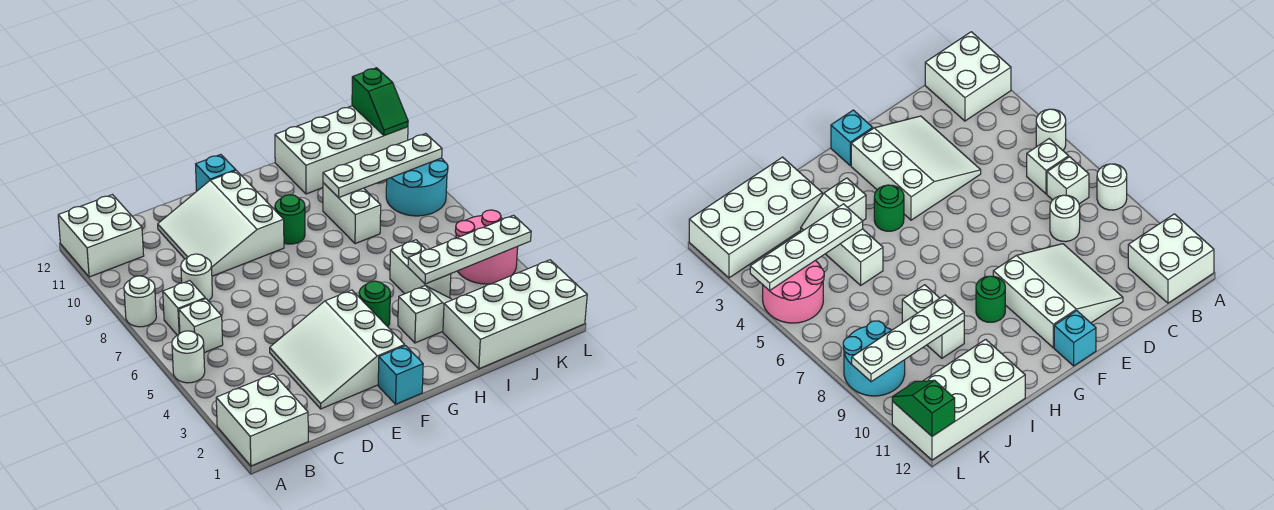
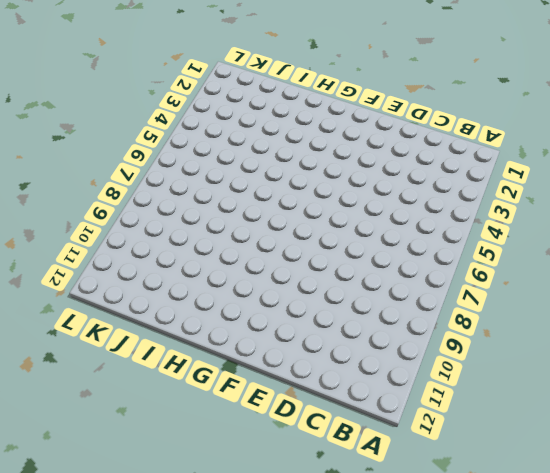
none -> white 2x2 brick [216,374,308,466]
none -> white 1x1 round brick [172,331,205,383]
none -> white 1x1 round brick [124,276,156,327]

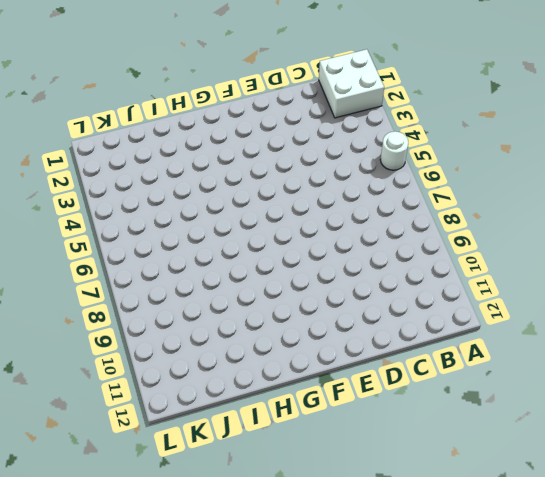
none -> white 1x1 round brick [124,276,156,327]
none -> white 2x2 brick [58,195,144,277]
none -> white 1x1 brick [179,299,223,353]

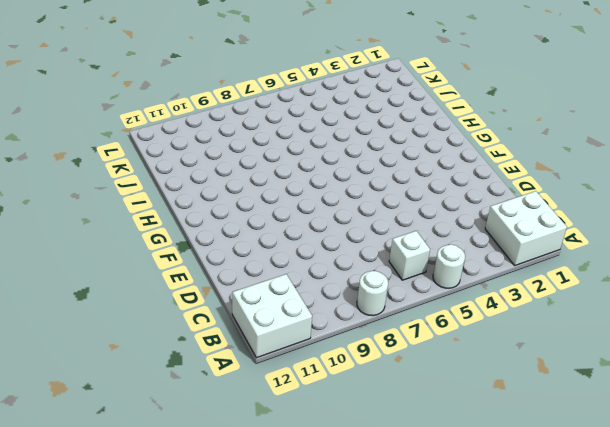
none -> white 1x1 brick [163,281,205,335]
none -> white 1x1 round brick [181,254,212,301]
none -> white 3x3 slope [270,290,405,409]

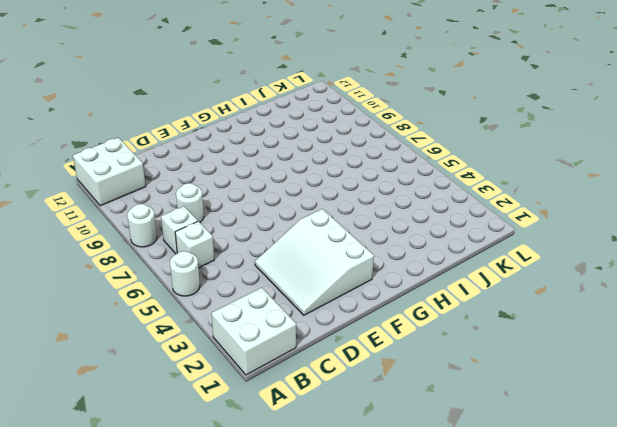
none -> white 3x3 slope [158,171,284,276]
none -> cyan 1x1 brick [378,346,423,404]
none -> cyan 1x1 brick [196,155,236,191]

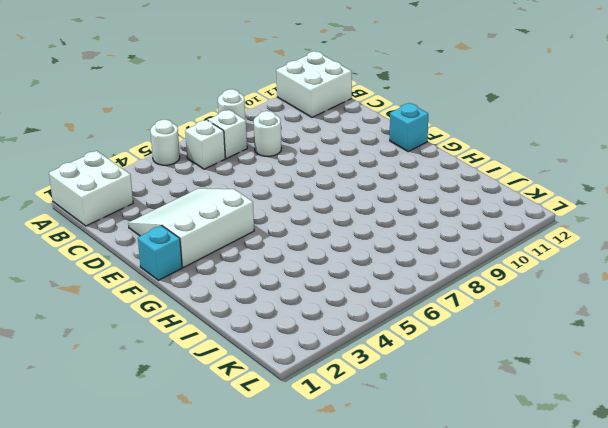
none -> white 3x3 slope [158,171,284,276]
none -> green 1x1 round brick [359,281,390,327]
none -> green 1x1 round brick [275,195,305,244]

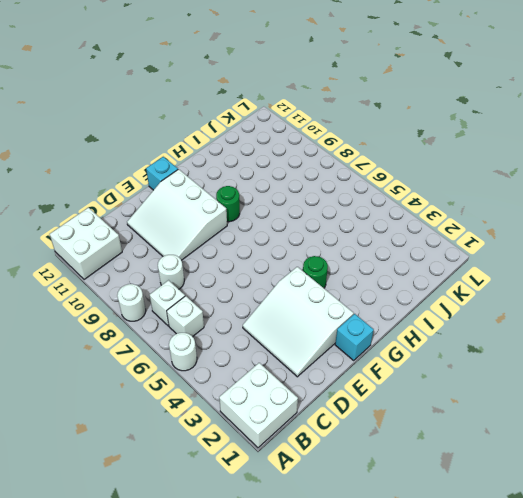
none -> white 1x2 slope [398,286,452,343]
none -> white 2x4 brick [443,260,587,369]
none -> white 1x2 brick [390,240,451,298]

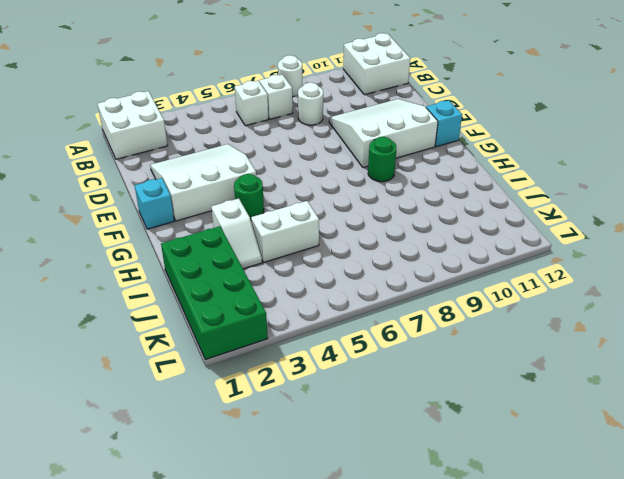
green 2x4 brick [161,226,268,360] -> white 2x4 brick [443,260,587,369]
none -> white 1x1 round brick [172,331,205,383]
none -> white 1x2 brick [323,183,381,244]
none -> white 2x4 brick [275,106,408,194]

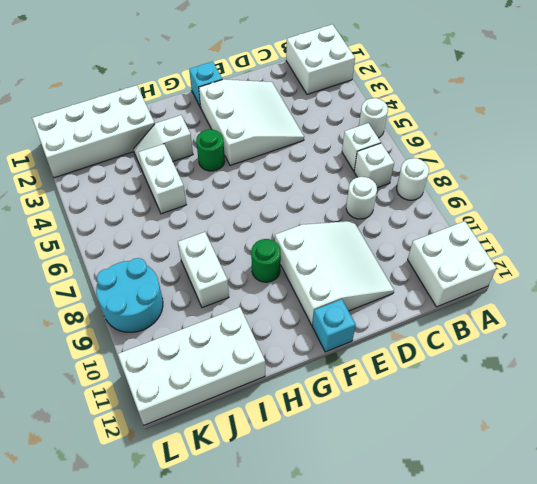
none -> pink 2x2 round brick [455,210,518,284]
none -> white 1x4 plate [408,215,531,284]
none -> white 1x4 plate [323,134,442,198]

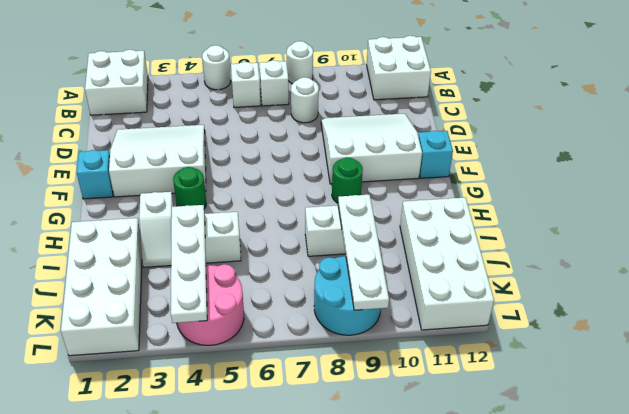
none -> green 1x2 slope [352,68,408,136]

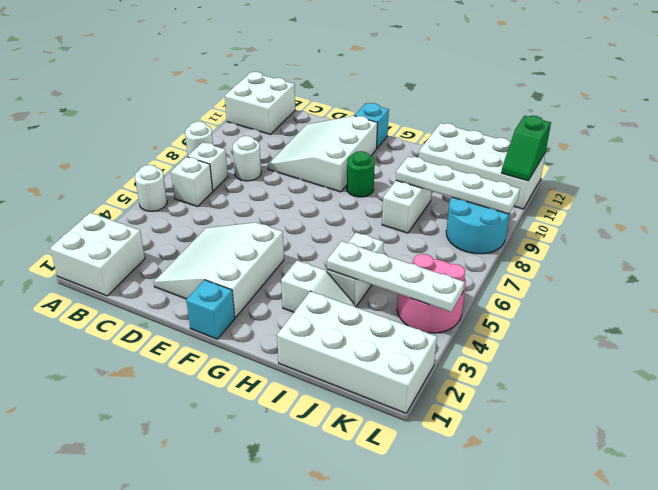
none -> green 1x1 round brick [359,281,390,327]

